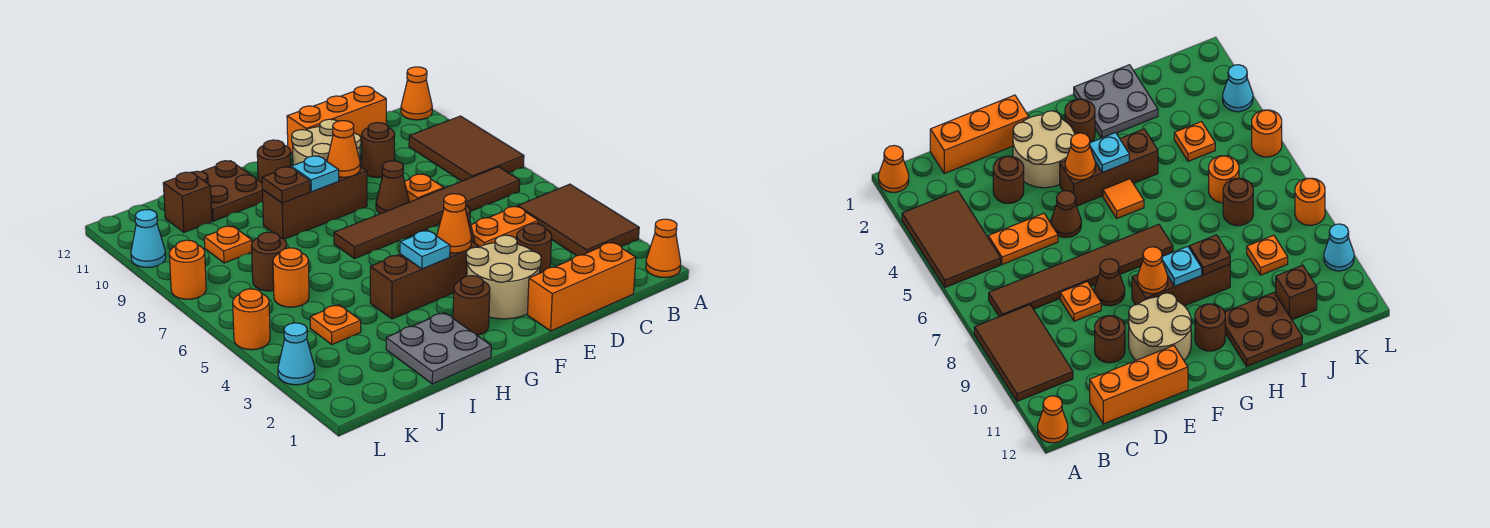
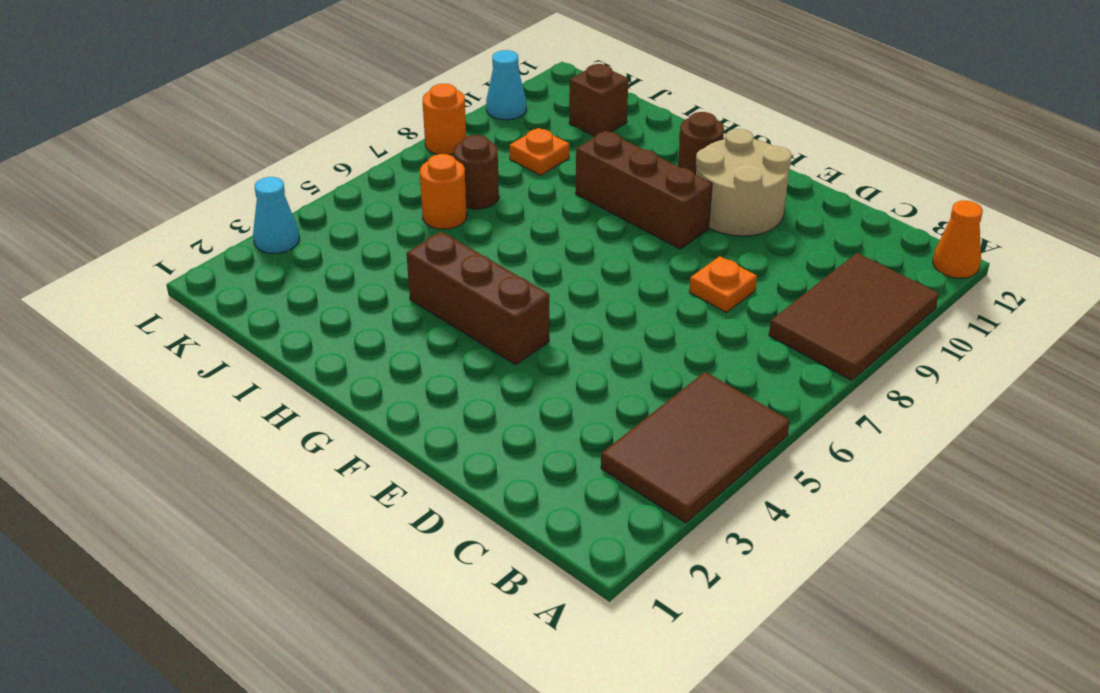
none -> orange 1x1 cone [646,219,681,277]
none -> brown 1x6 tile [334,167,520,259]
none -> orange 1x3 brick [527,242,636,331]
none -> orange 1x2 plate [471,206,538,247]

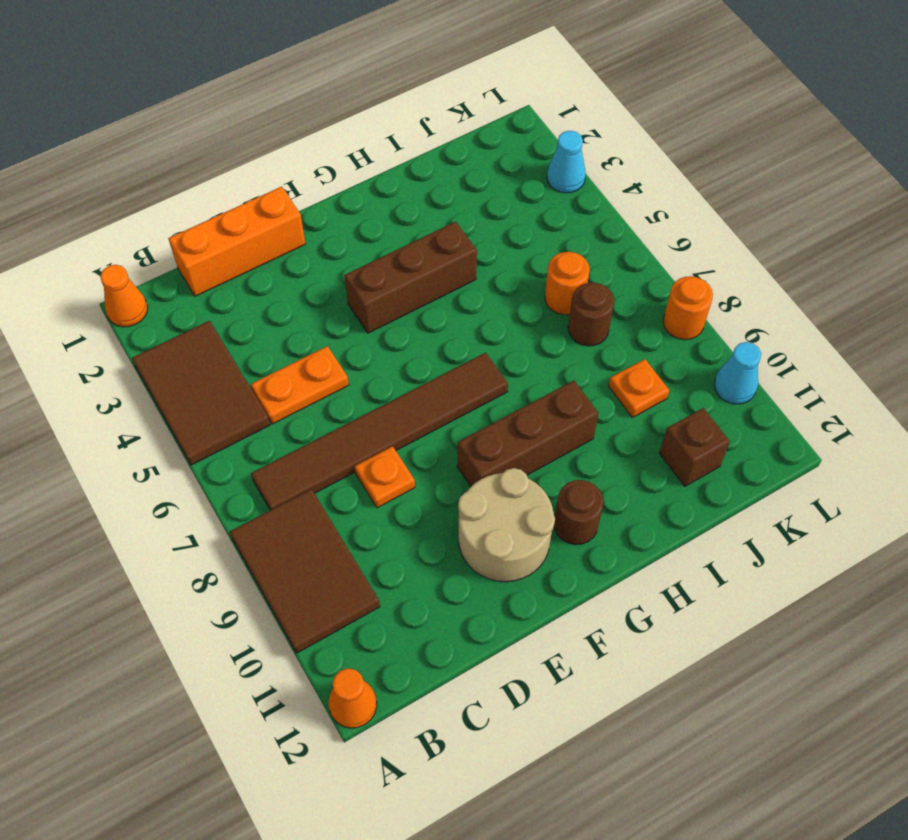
none -> orange 1x3 brick [287,86,386,154]
none -> brown 1x1 round brick [517,224,552,273]
none -> brown 1x1 round brick [362,123,395,178]
none -> tan 2x2 round brick [466,235,541,319]

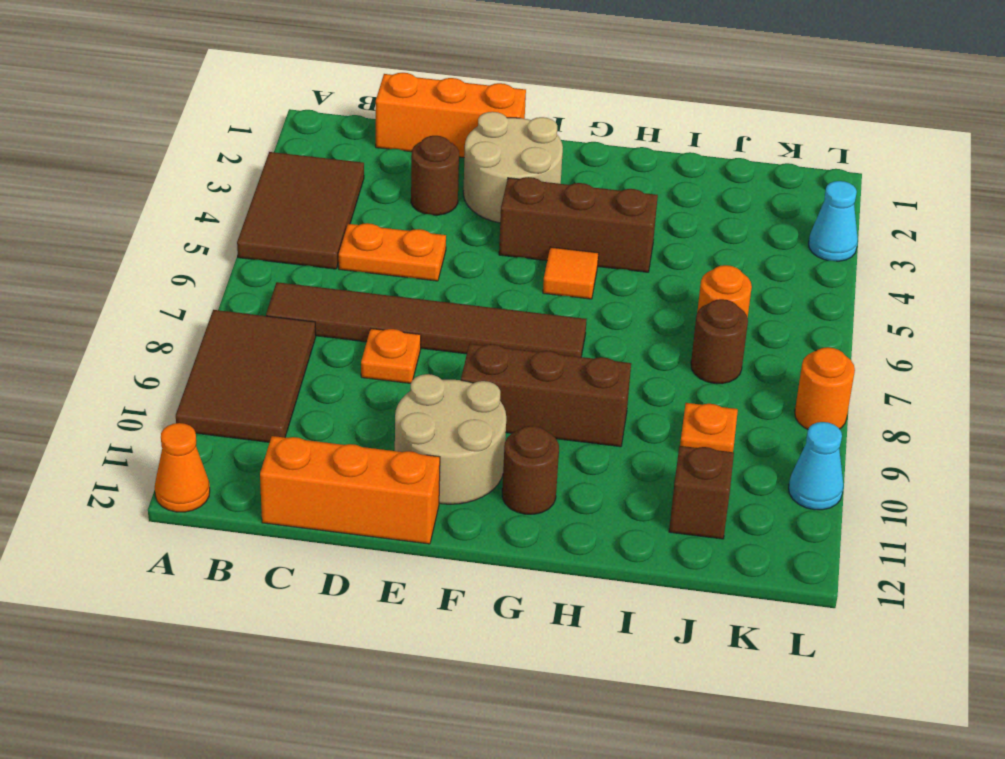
none -> orange 1x1 cone [646,219,681,277]
none -> brown 1x1 round brick [362,123,395,178]
none -> brown 1x1 cone [1051,191,1081,237]
none -> brown 1x1 cone [376,161,409,214]

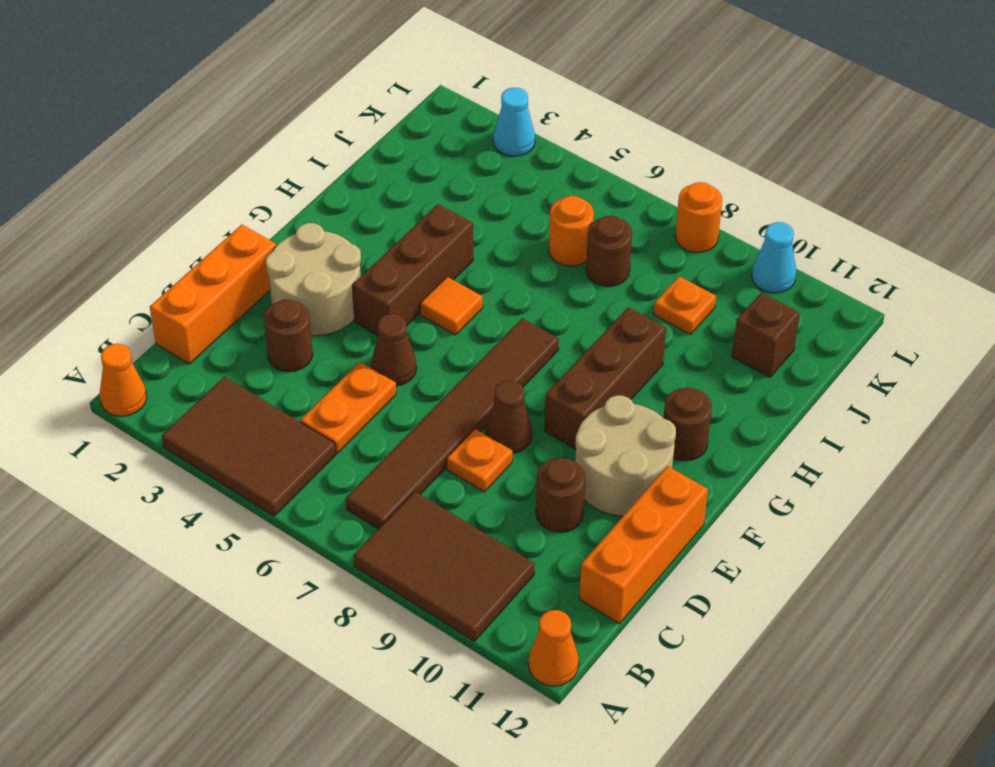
none -> brown 1x1 round brick [453,276,490,335]
none -> grey 2x2 plate [386,313,491,384]
none -> brown 2x2 plate [192,161,263,221]
none -> orange 1x1 plate [310,305,361,345]

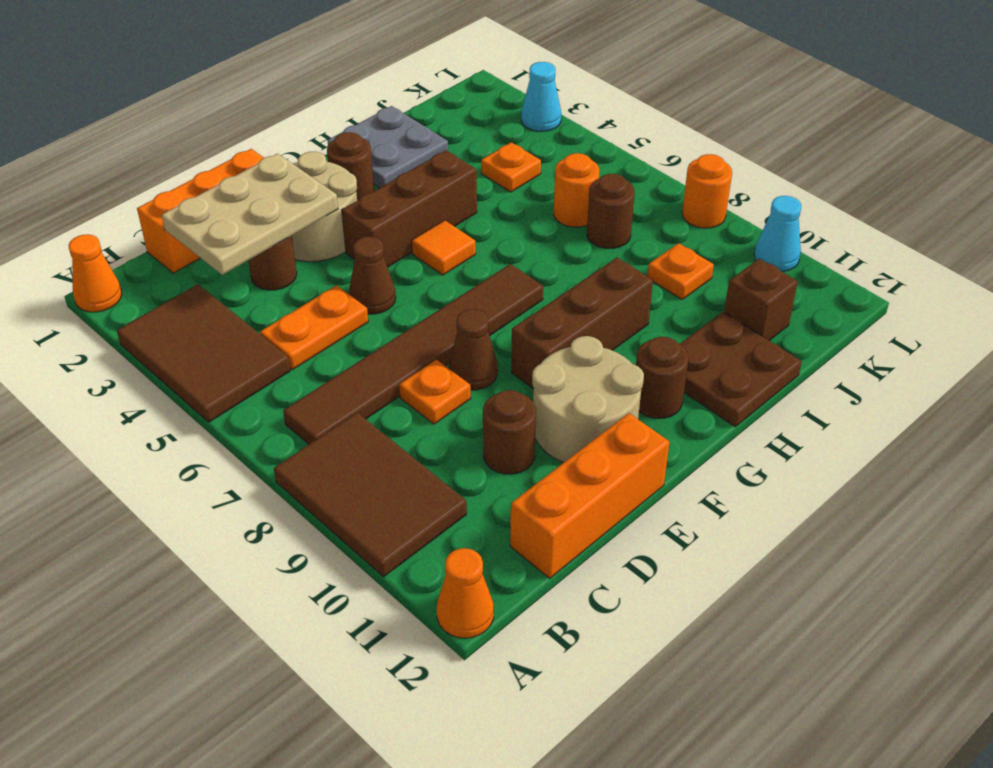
tan 2x3 plate [162,154,338,275] -> none
none -> orange 1x1 round brick [233,289,270,350]
none -> orange 1x1 cone [437,194,472,253]
none -> orange 1x1 cone [327,121,360,177]
none -> cyan 1x1 plate [400,230,450,269]

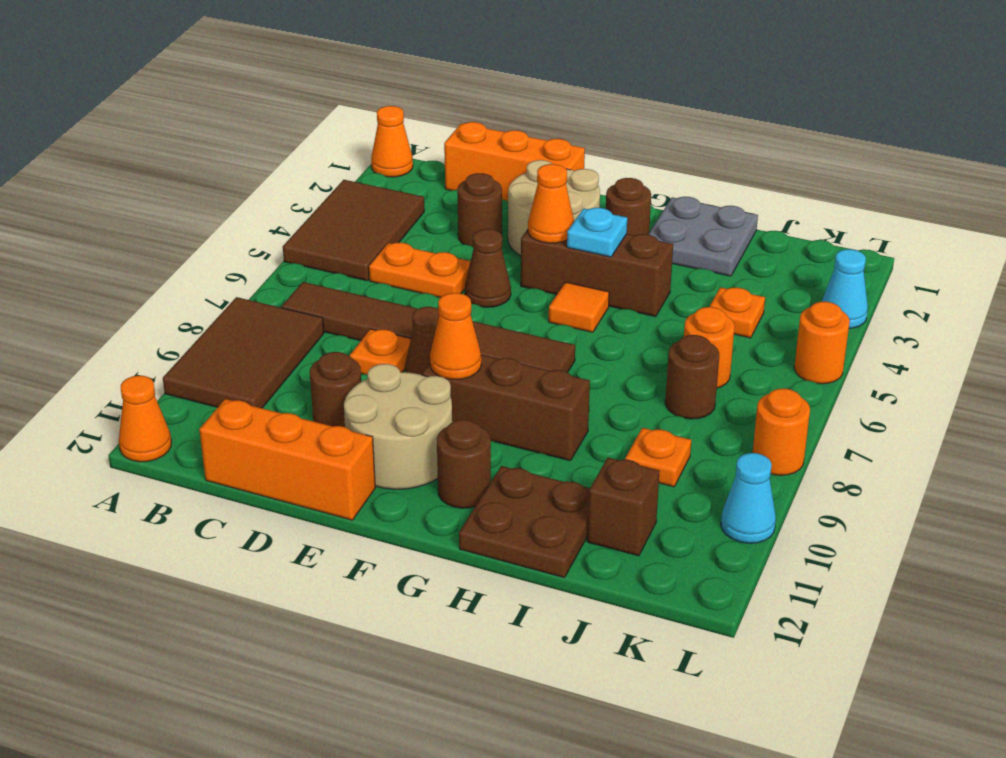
none -> cyan 1x1 plate [291,156,339,192]
none -> brown 1x1 plate [262,167,310,203]

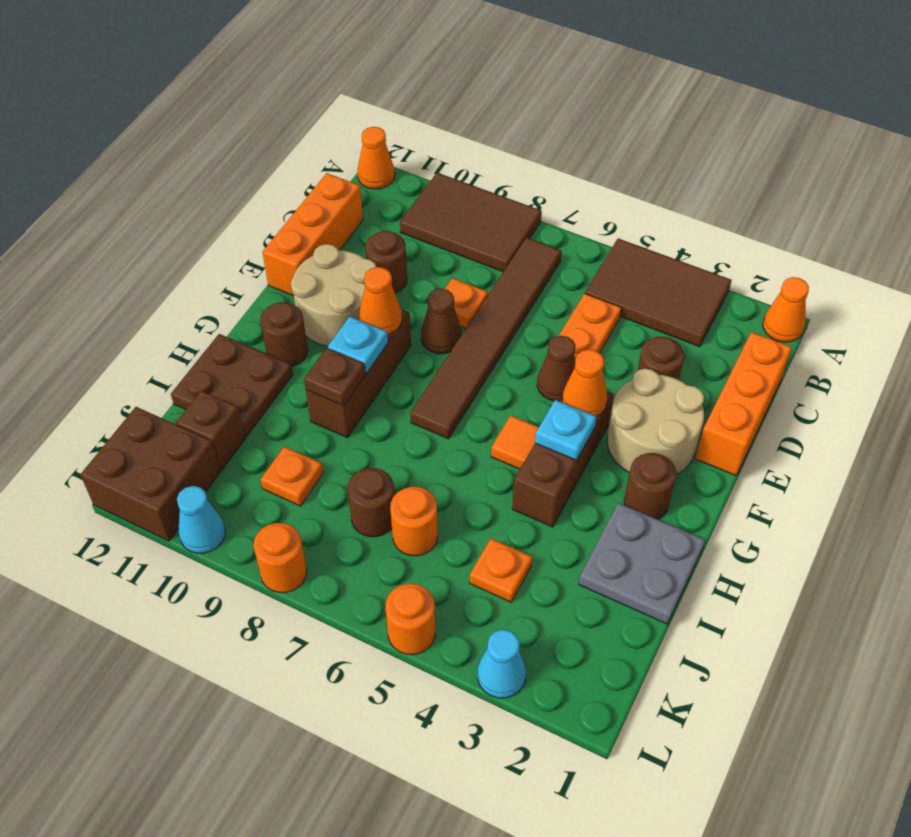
brown 2x2 brick [81,407,221,541] -> none

